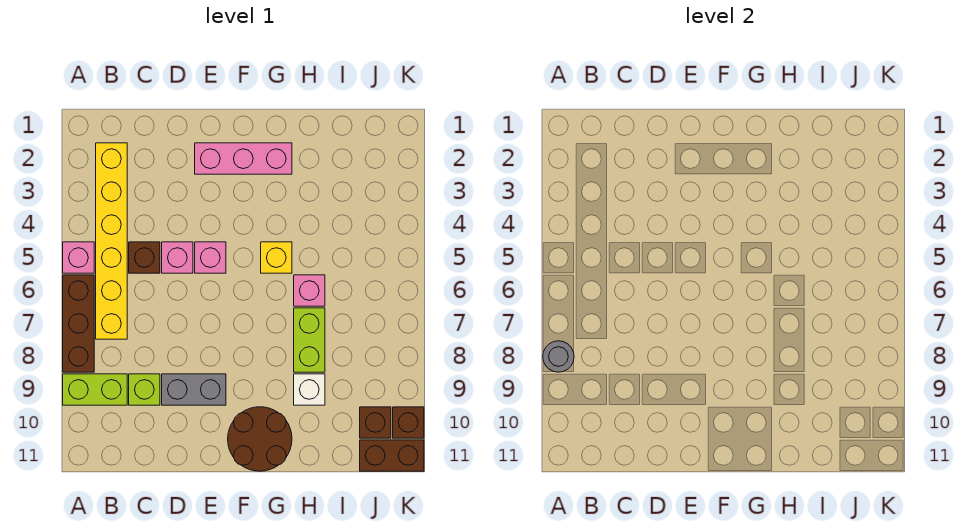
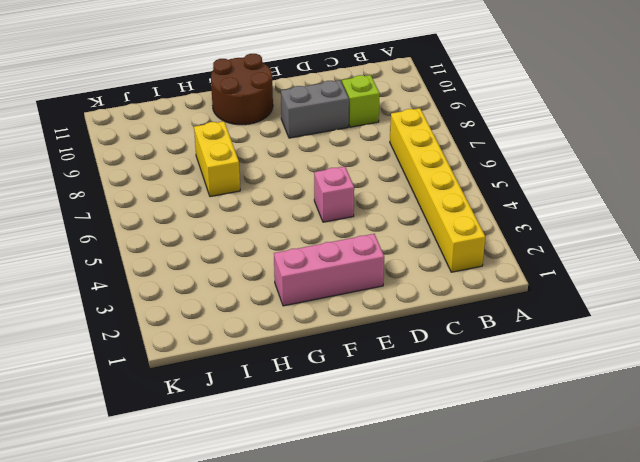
yellow 1x2 brick [194,121,240,197] -> lime 1x2 brick [294,308,325,372]
none -> pink 1x1 brick [63,242,94,273]
none -> brown 1x3 brick [63,275,94,372]
none -> lime 1x2 brick [63,374,127,405]

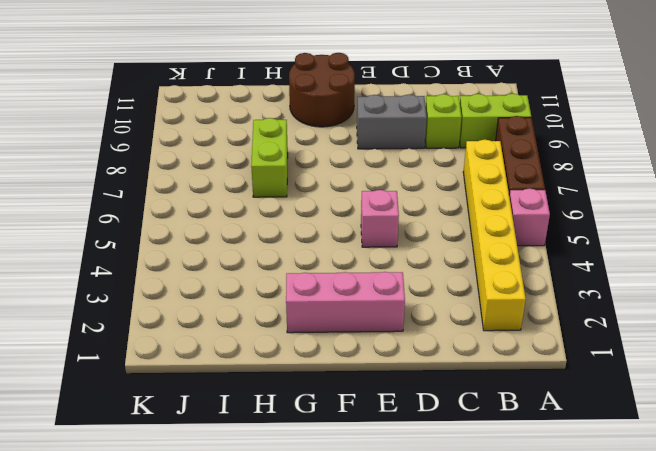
none -> brown 1x1 brick [129,242,160,273]
none -> pink 1x1 brick [162,242,193,273]
none -> yellow 1x1 brick [261,242,292,273]

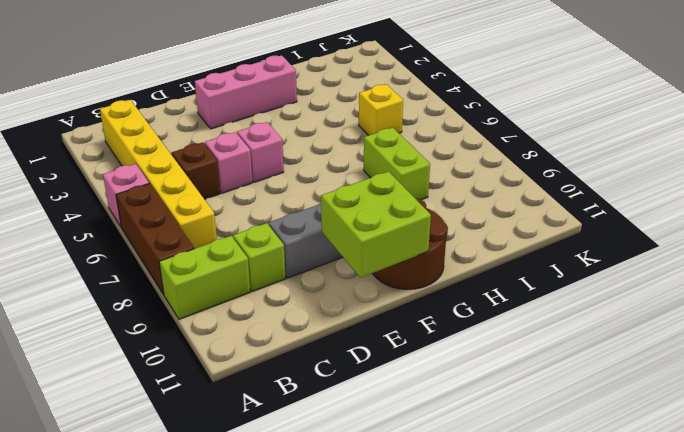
lime 2x2 brick [321,171,431,278] -> none
yellow 1x1 brick [359,84,403,135] -> yellow 1x1 brick moved to [261,242,292,273]
none -> pink 1x1 brick [294,275,325,306]
none -> white 1x1 brick [294,374,325,405]
none -> brown 1x1 brick [360,407,391,438]

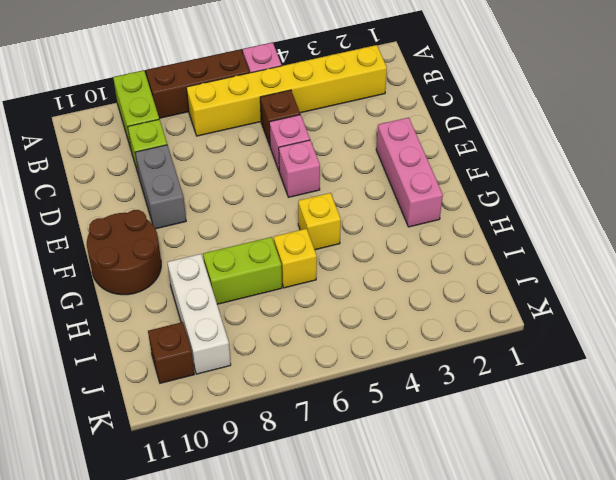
yellow 1x1 brick [274,229,317,288] -> pink 1x1 brick [294,275,325,306]
white 1x3 brick [167,254,231,374] -> white 1x1 brick [294,374,325,405]
none -> brown 1x2 brick [360,440,424,471]
none -> brown 1x1 brick [393,407,424,438]
none -> grey 1x1 round brick [543,341,574,372]

